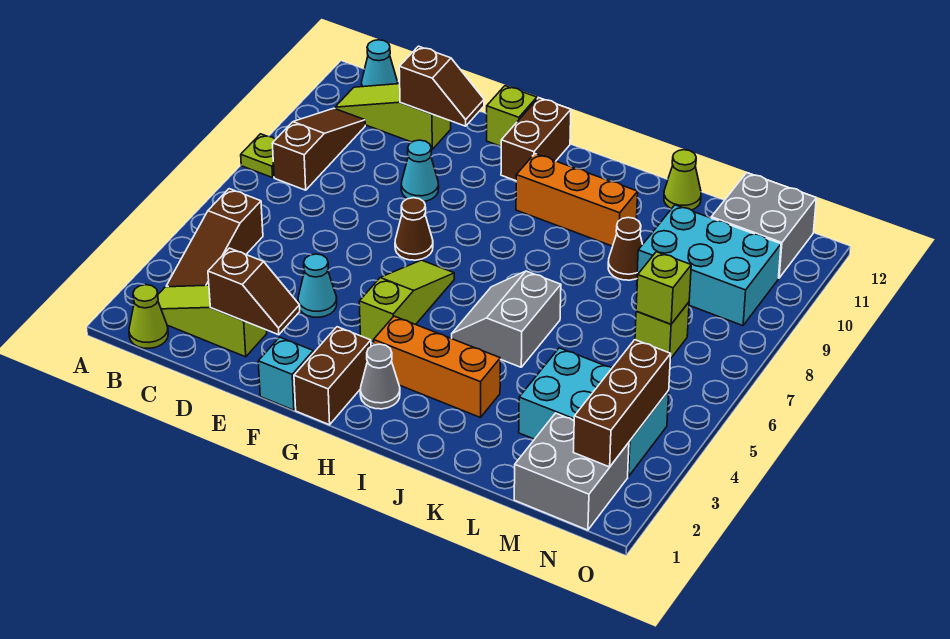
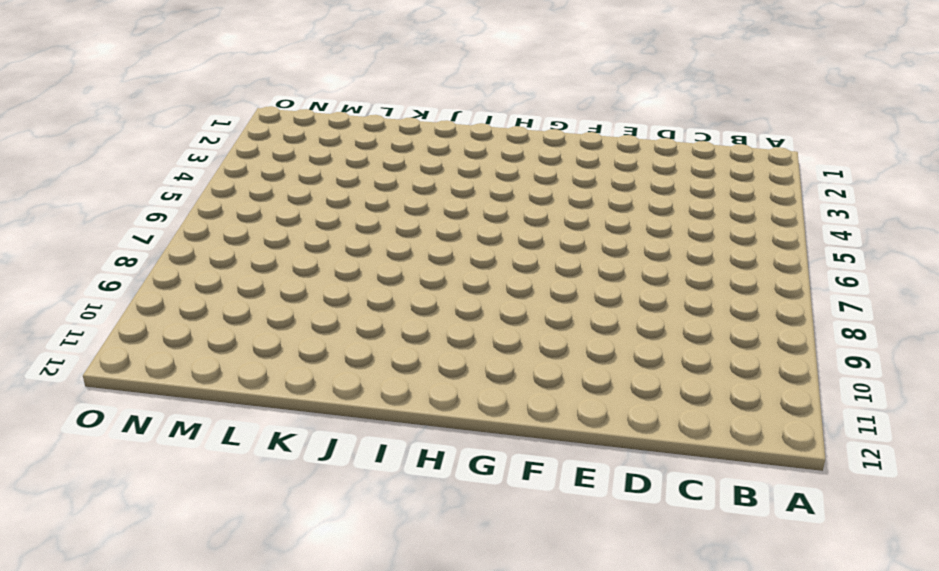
none -> lime 1x1 plate [241,134,276,178]
none -> lime 1x1 cone [129,285,168,348]
none -> lime 1x3 slope [158,285,267,357]
none -> brown 1x3 slope [166,189,263,287]

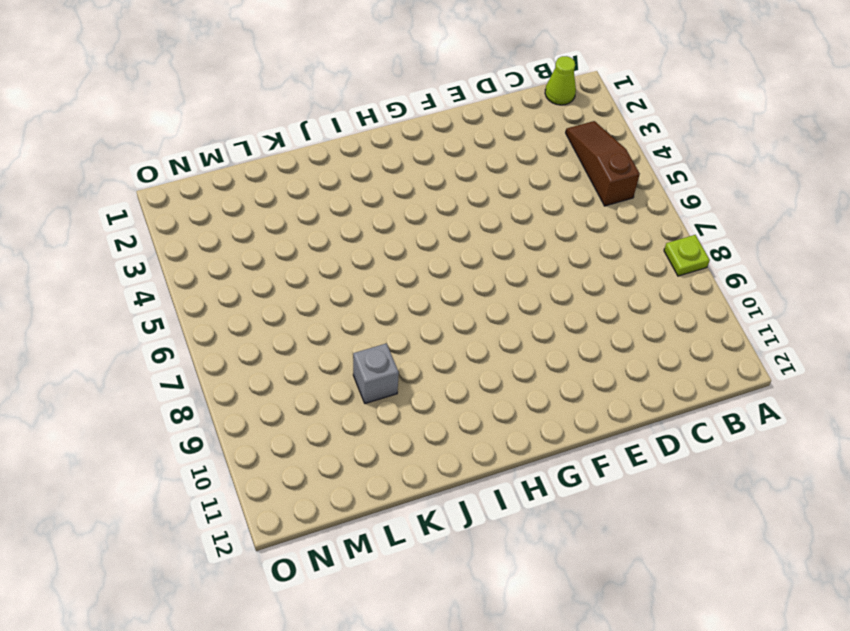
grey 1x1 brick [353,343,399,403] -> brown 1x1 cone [608,217,643,280]
none -> lime 1x3 slope [158,285,267,357]
none -> brown 1x3 slope [272,108,365,190]
none -> lime 1x3 slope [335,84,451,149]
none -> cyan 1x1 cone [362,40,397,87]

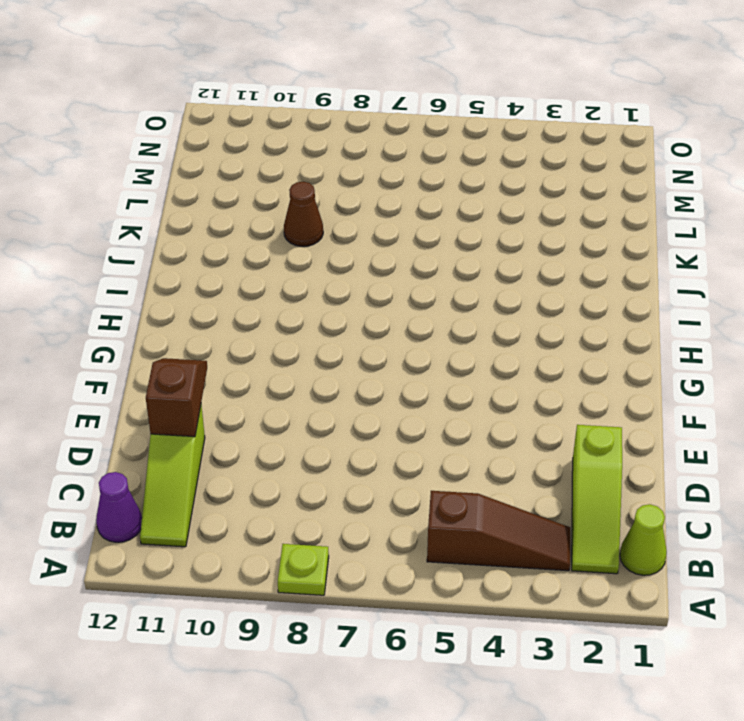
purple 1x1 cone [96,472,142,542] -> cyan 1x1 cone [362,40,397,87]
none -> brown 1x3 slope [272,108,365,190]
none -> cyan 1x1 cone [298,254,337,317]
none -> cyan 1x1 cone [401,140,439,201]
none -> cyan 1x1 brick [258,337,313,410]

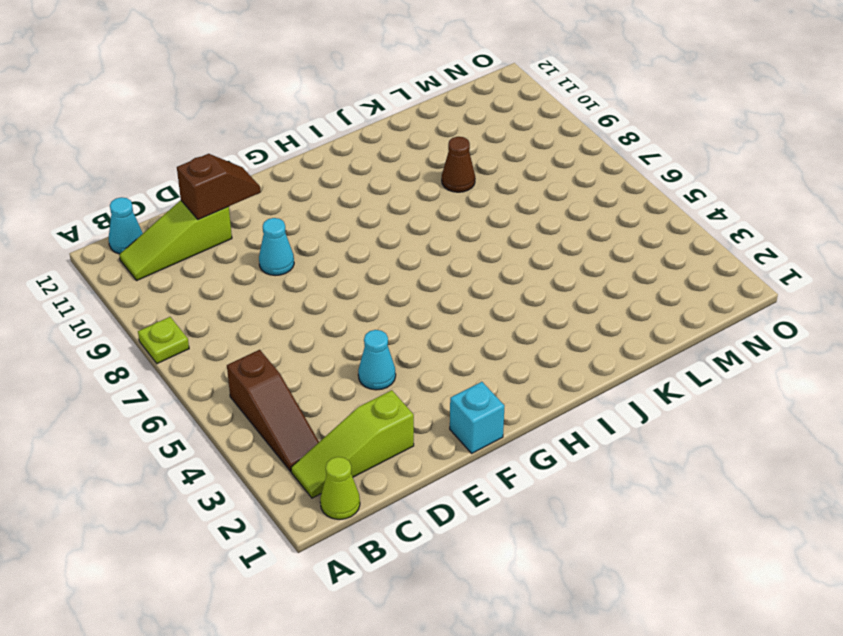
none -> brown 1x3 slope [272,108,365,190]
none -> brown 1x1 cone [395,198,433,260]
none -> lime 1x1 brick [487,86,537,146]
none -> brown 1x2 brick [294,327,371,425]

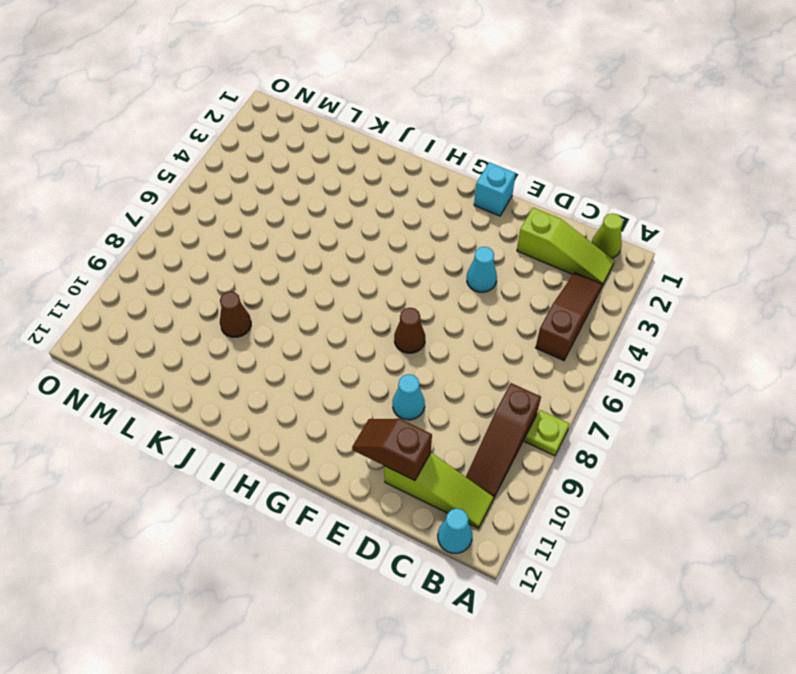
none -> lime 1x1 brick [487,86,537,146]
none -> brown 1x2 brick [294,327,371,425]
none -> lime 1x3 slope [359,260,454,342]
none -> brown 1x2 brick [501,98,571,181]

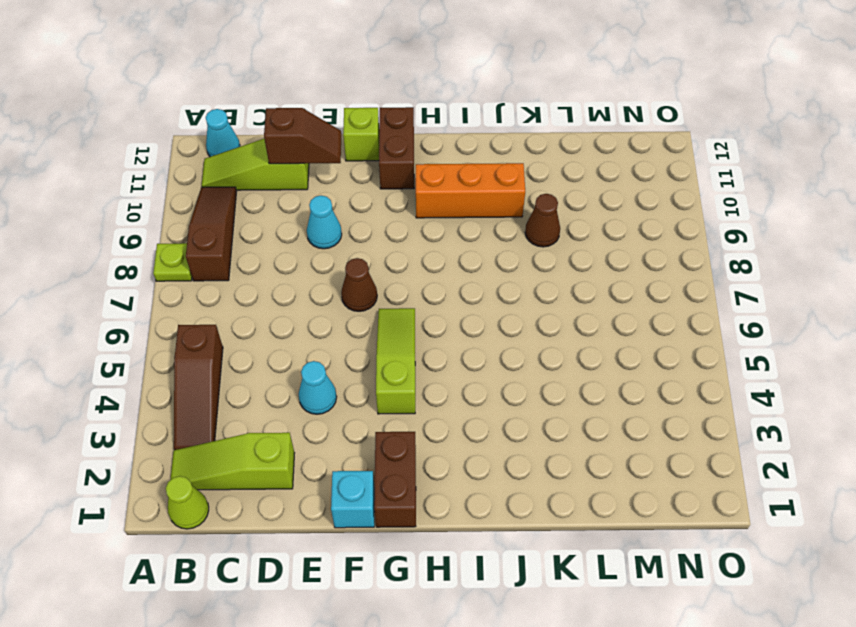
none -> grey 1x1 cone [360,344,400,409]
none -> orange 1x3 brick [374,316,500,418]
none -> grey 2x2 slope [452,271,561,367]
none -> lime 1x1 cone [664,150,701,210]

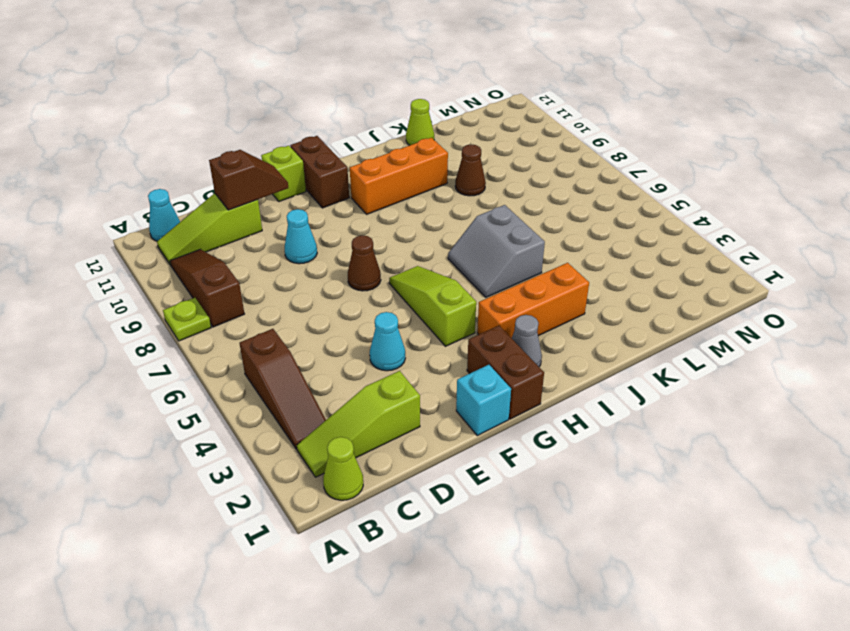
none -> cyan 2x3 brick [519,348,669,477]
none -> cyan 2x3 brick [637,205,781,326]
none -> grey 2x2 brick [514,413,629,530]
none -> lime 1x1 brick [635,302,689,359]

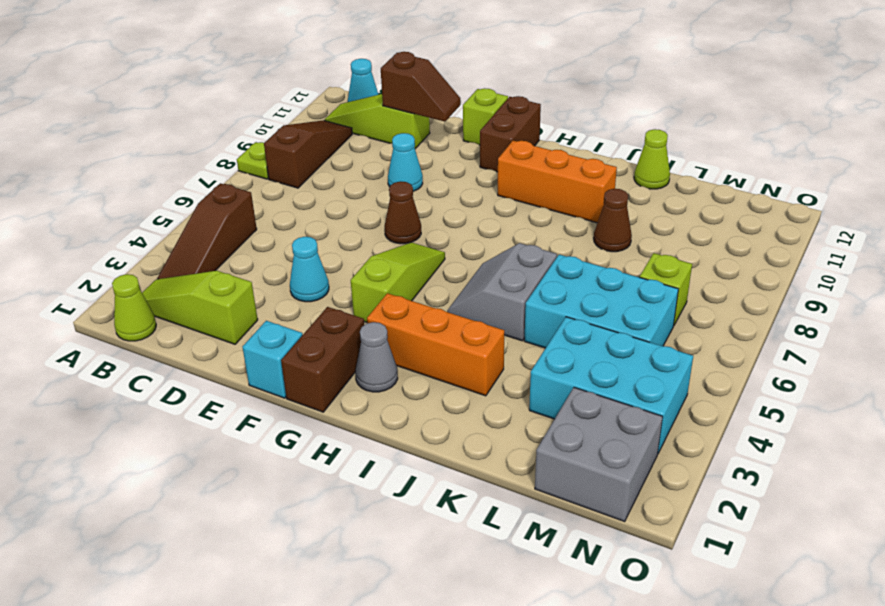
cyan 2x3 brick [524,255,678,348] -> cyan 2x3 brick moved to [637,205,781,326]
none -> grey 2x2 brick [711,173,816,278]
none -> brown 1x2 slope [208,248,300,335]
none -> lime 1x1 brick [636,252,691,324]
none -> brown 1x3 brick [573,340,671,467]

